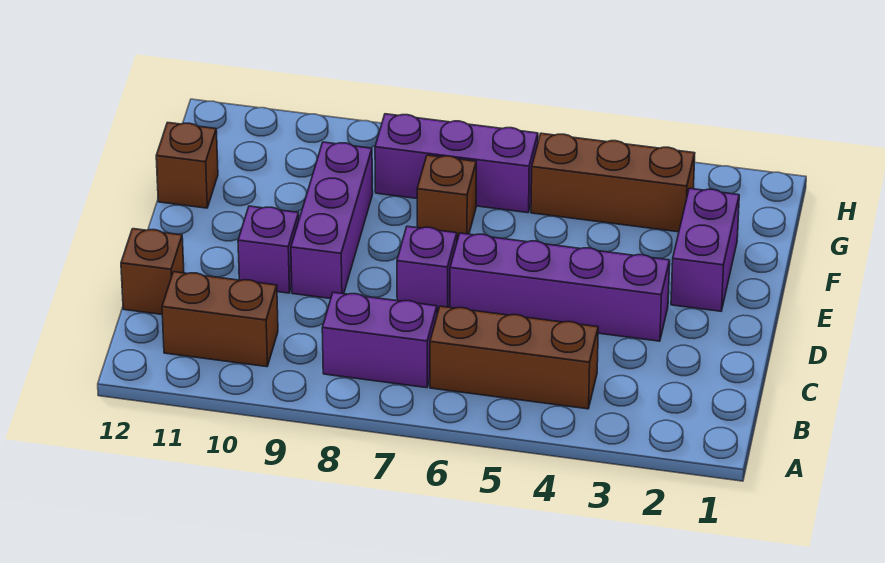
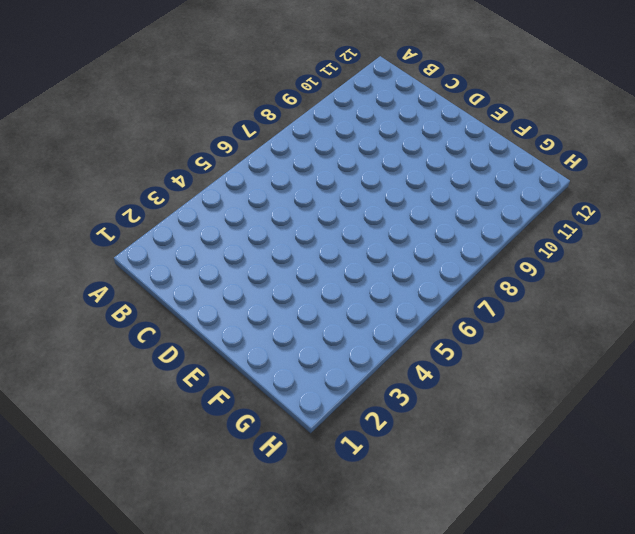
none -> brown 1x3 brick [430,306,598,409]
none -> purple 1x2 brick [322,292,437,388]
none -> brown 1x2 brick [162,272,278,367]

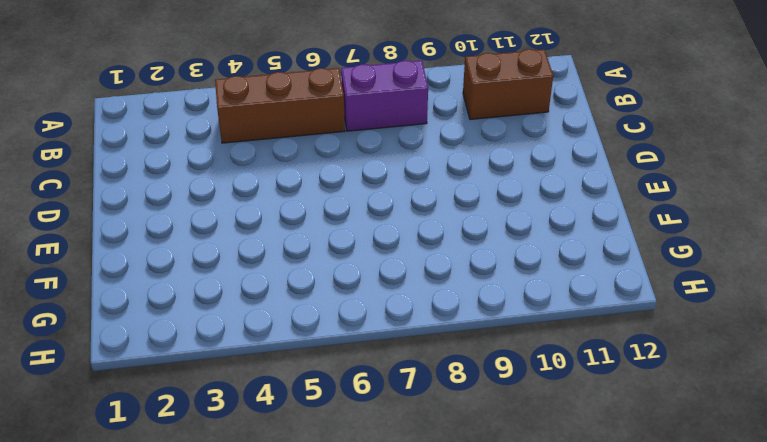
none -> brown 1x1 brick [121,229,184,314]
none -> purple 1x4 brick [450,233,670,341]
none -> purple 1x1 brick [397,226,457,312]

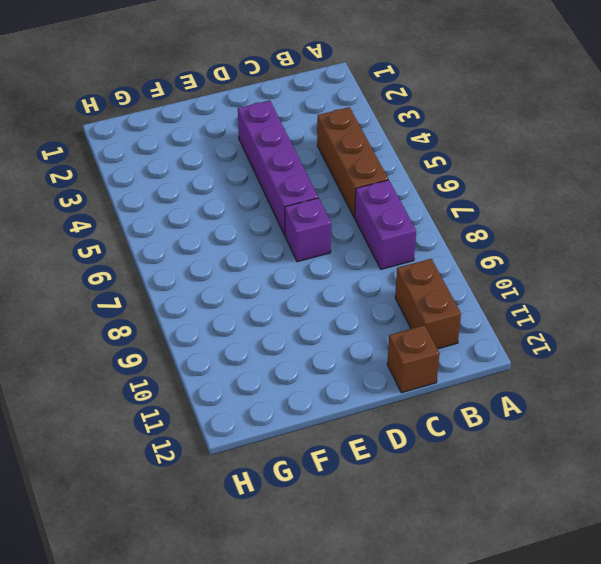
none -> purple 1x3 brick [291,142,373,299]
none -> purple 1x1 brick [238,206,299,293]
none -> purple 1x2 brick [671,188,739,311]

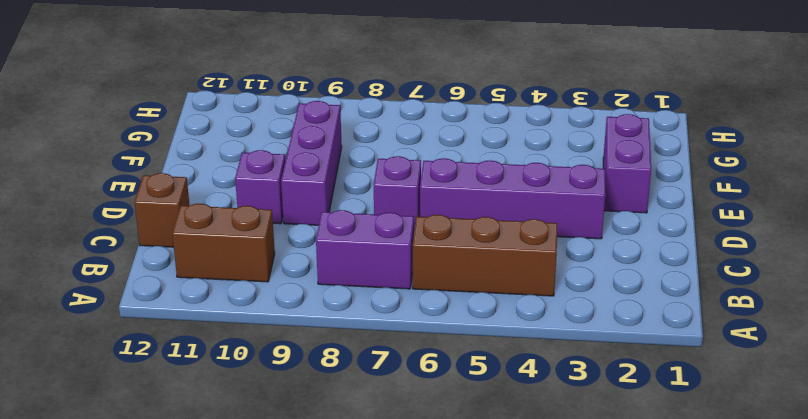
none -> brown 1x1 brick [417,155,476,240]
none -> brown 1x1 brick [156,122,218,208]
none -> brown 1x3 brick [531,133,695,232]

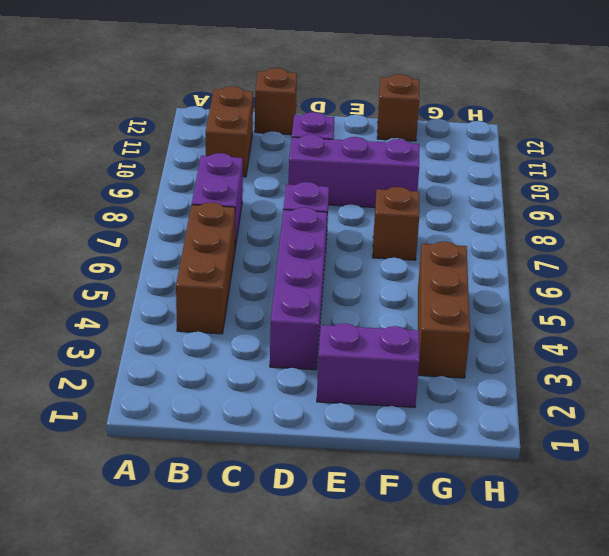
none -> purple 1x3 brick [375,114,538,213]

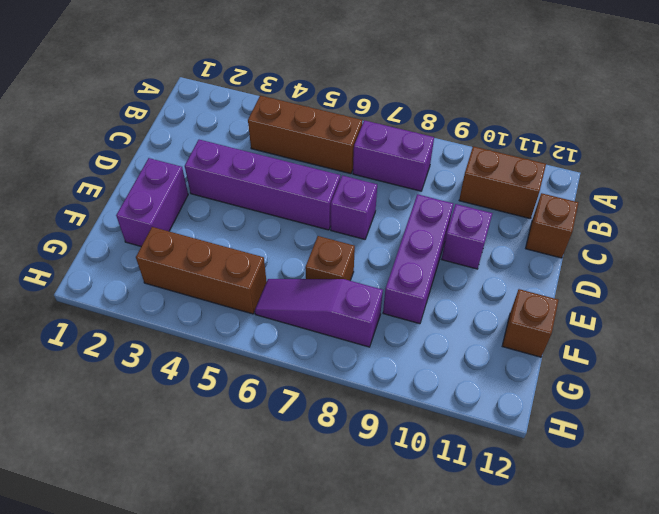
purple 1x3 slope [255,279,383,347] -> purple 1x3 brick [375,114,538,213]

